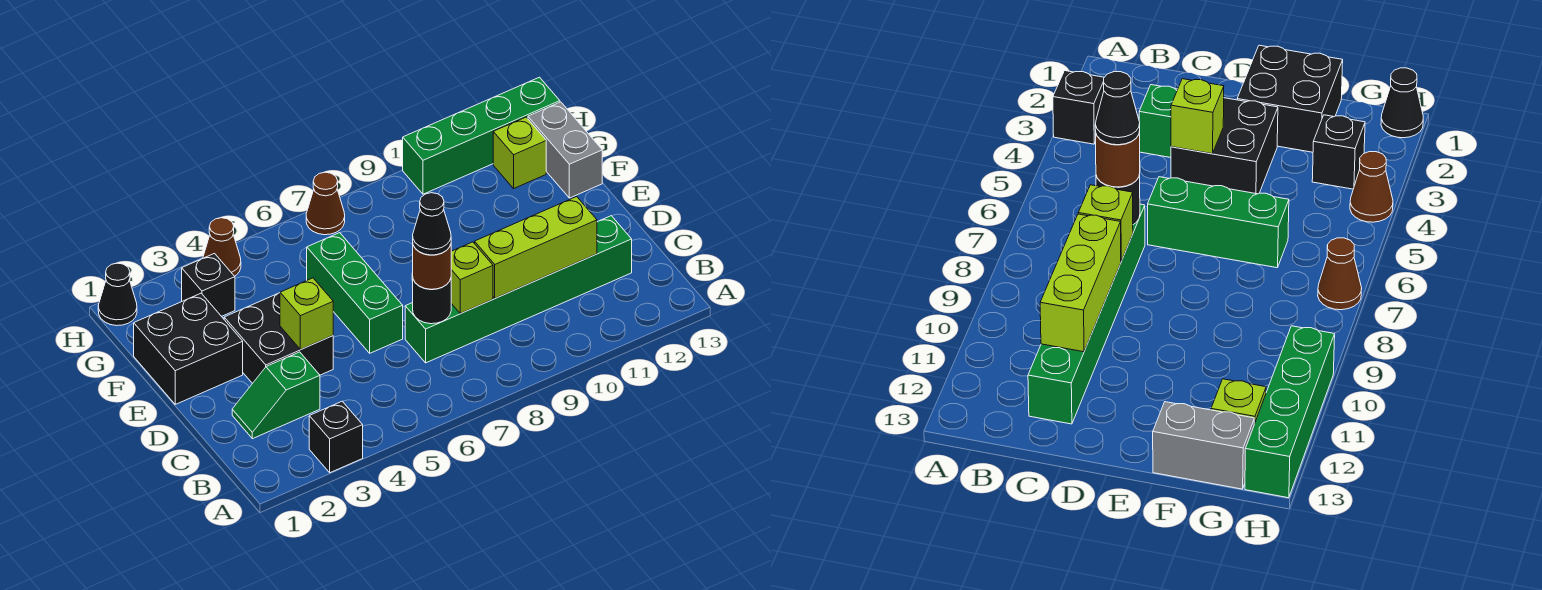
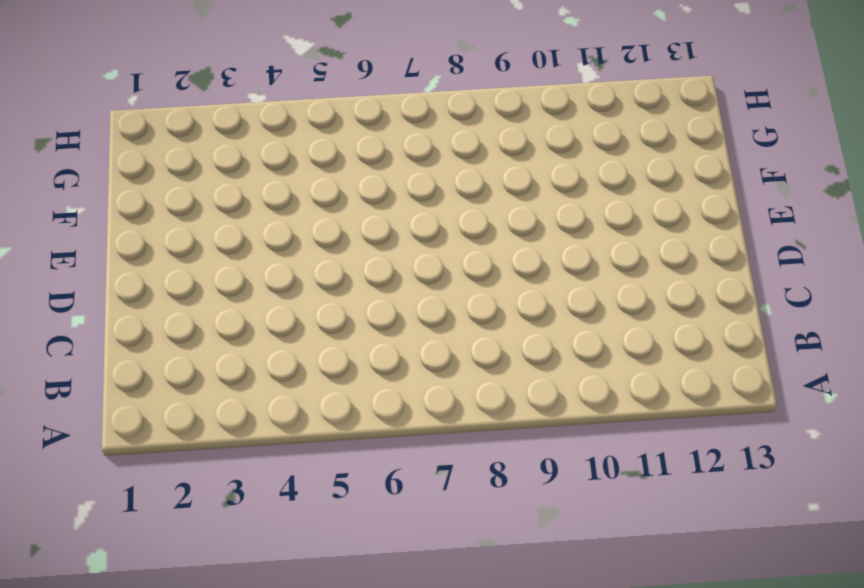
none -> black 1x1 brick [309,401,363,473]
none -> green 1x2 slope [232,352,320,439]
none -> green 1x6 brick [405,216,632,363]

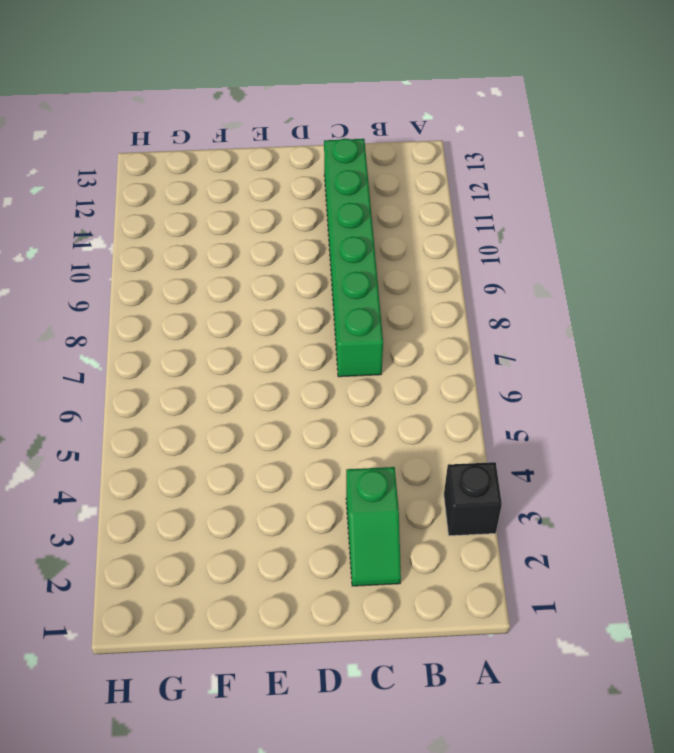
none -> black 2x2 brick [224,293,333,383]
none -> green 1x3 brick [307,233,403,353]
none -> black 2x2 brick [134,293,243,404]

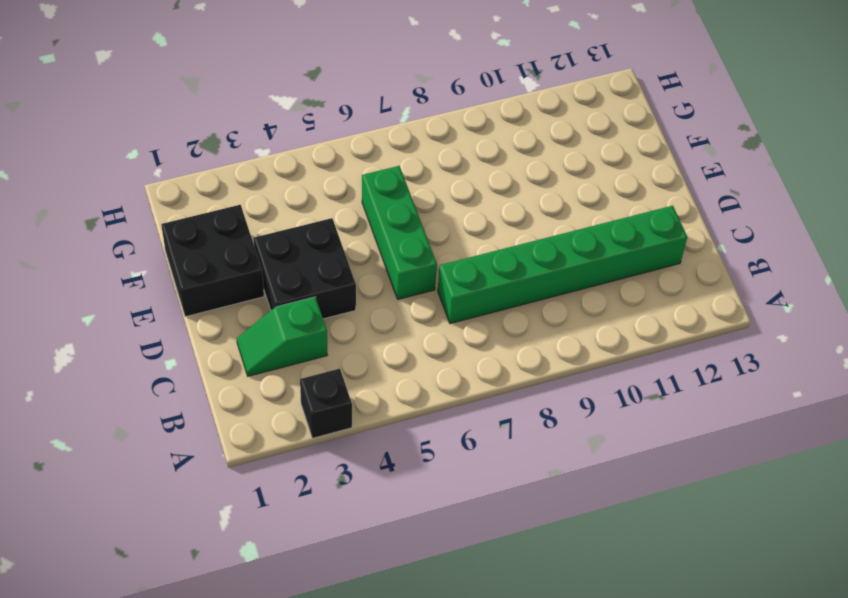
none -> grey 1x2 brick [528,102,602,198]
none -> black 1x1 brick [182,254,235,316]
none -> lime 1x1 brick [493,117,546,188]

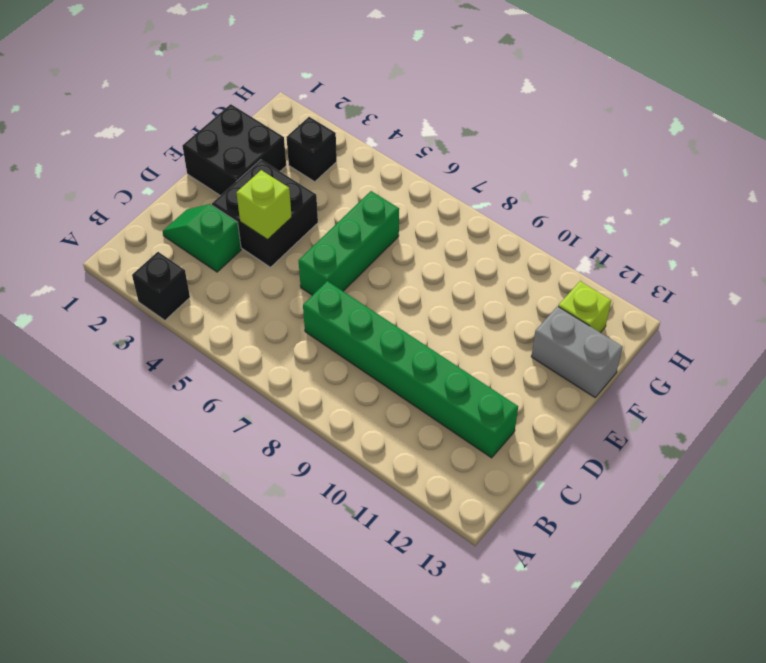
grey 1x2 brick [531,306,623,397] -> grey 1x2 brick turned to [528,102,602,198]
none -> black 1x1 cone [98,263,137,326]
none -> brown 1x1 cone [203,218,241,276]
none -> brown 1x1 cone [306,172,345,235]

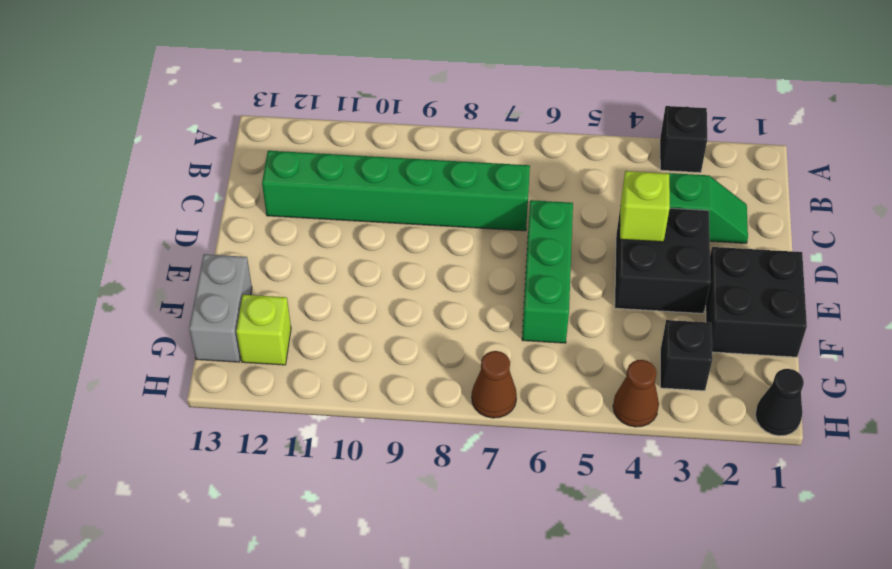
none -> green 1x4 brick [403,77,560,194]
none -> black 1x1 round brick [413,279,451,324]
none -> lime 1x1 brick [451,242,493,314]

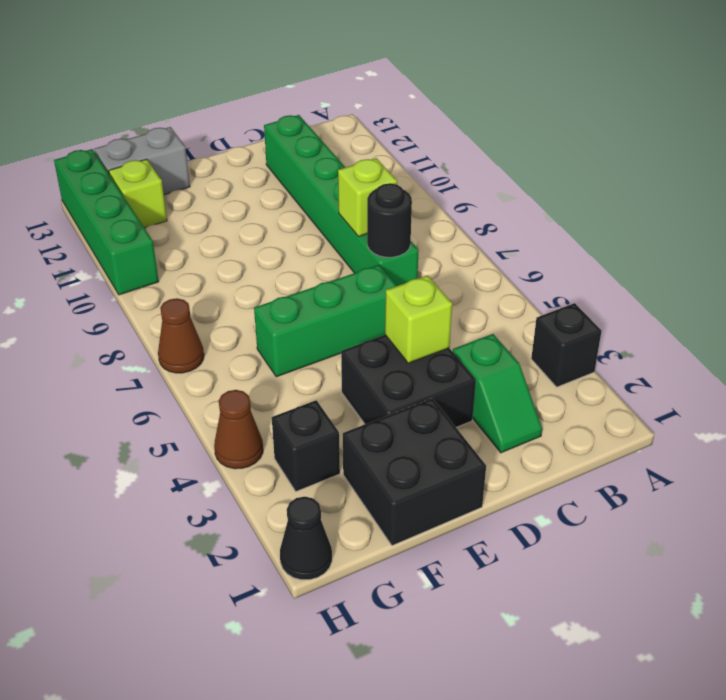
none -> lime 1x3 brick [475,197,597,298]
none -> brown 1x1 round brick [413,245,451,289]
none -> black 1x1 cone [413,193,451,255]

